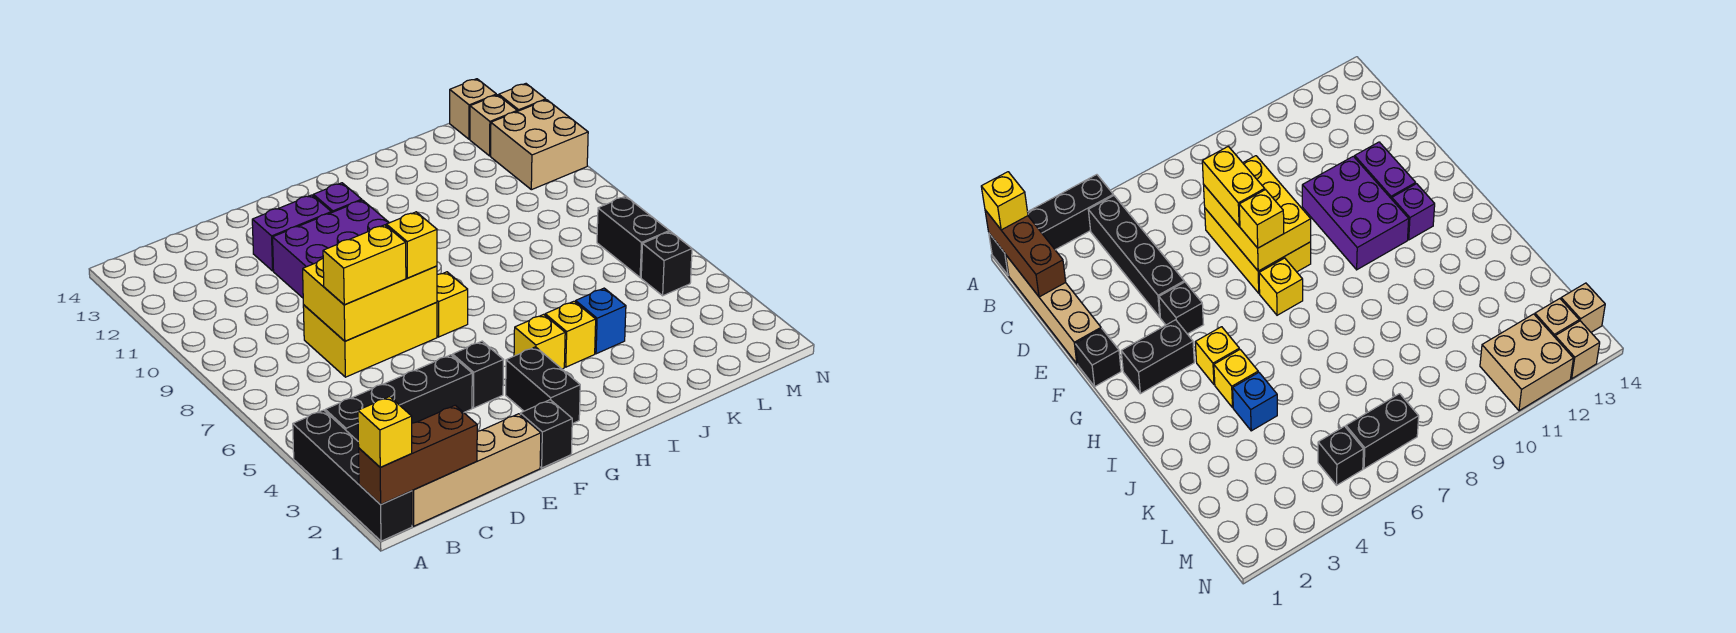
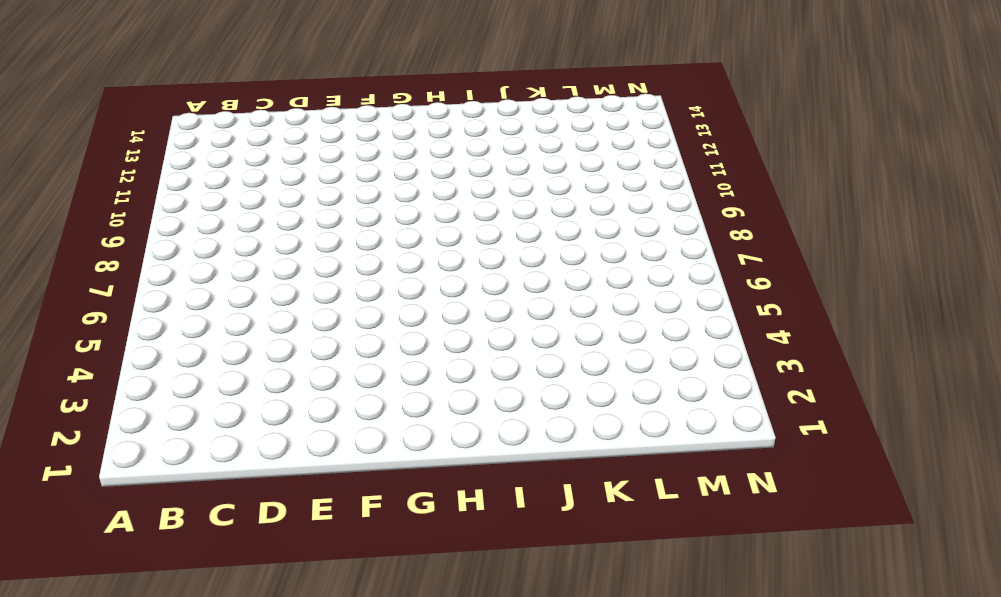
none -> black 1x4 brick [293,410,412,541]
none -> tan 1x4 brick [412,414,541,526]
none -> black 1x4 brick [325,355,472,441]

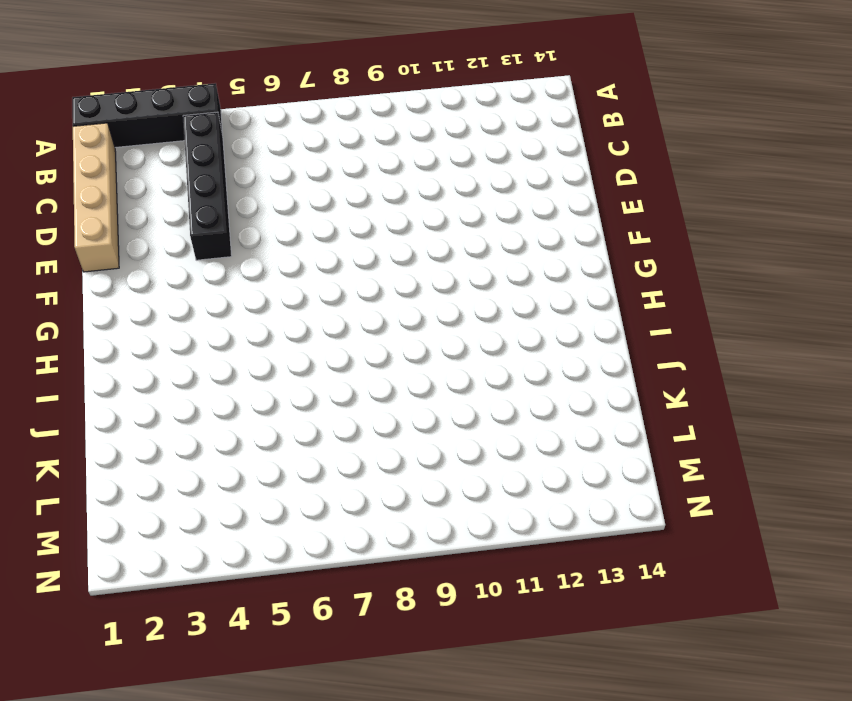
none -> yellow 2x3 brick [303,302,437,377]
none -> purple 2x3 brick [273,200,389,298]
none -> purple 1x2 brick [252,195,331,271]

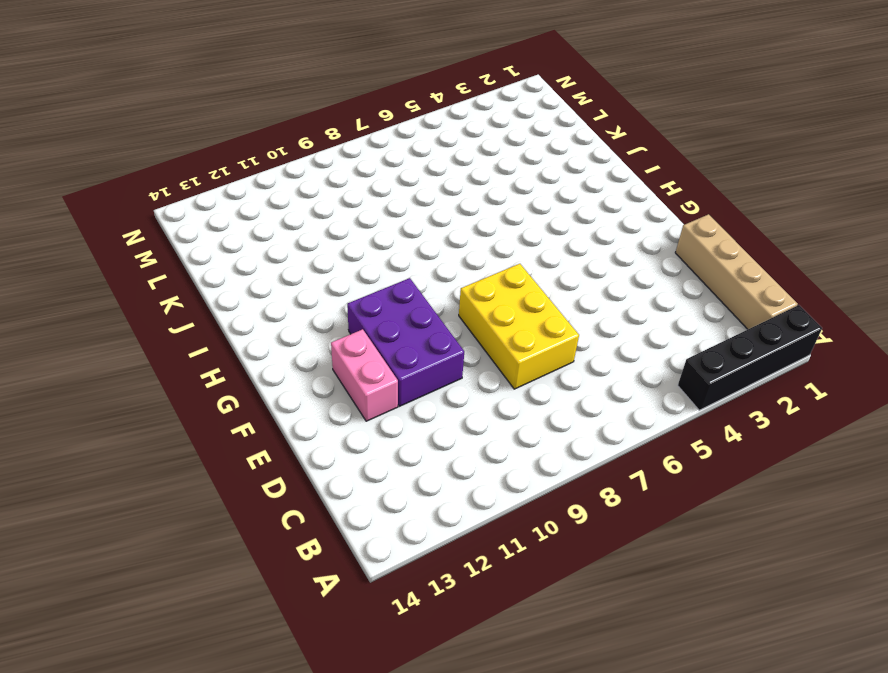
pink 1x2 brick [331,329,398,421] -> purple 1x2 brick [252,195,331,271]
none -> black 1x4 brick [325,355,472,441]
none -> black 1x1 brick [520,400,572,468]
none -> black 1x1 brick [452,341,503,408]

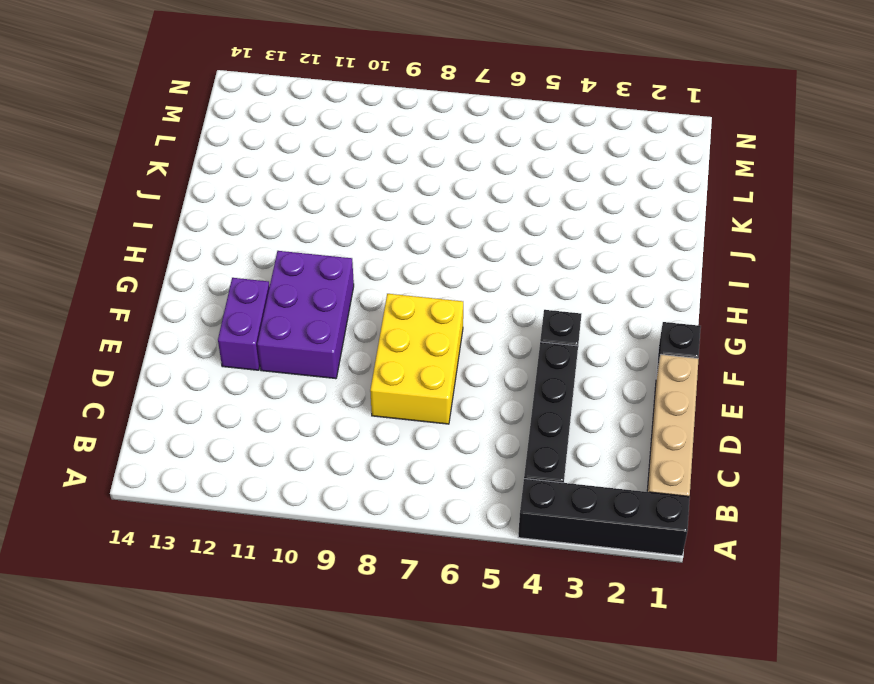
none -> black 1x2 brick [506,347,580,424]
none -> yellow 1x1 brick [437,272,468,337]
none -> purple 1x1 brick [313,183,362,213]

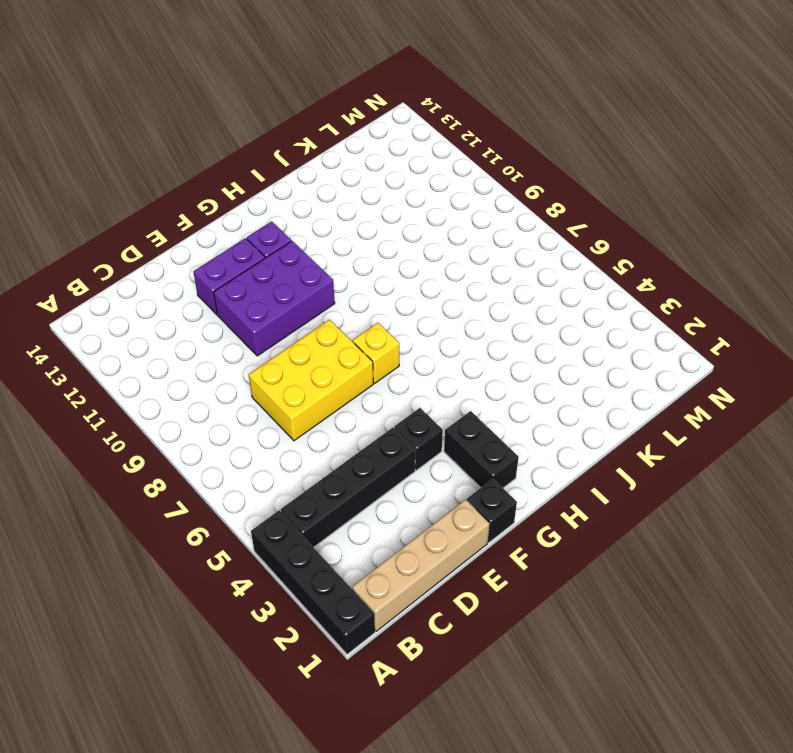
none -> yellow 1x1 brick [514,314,565,369]
none -> yellow 1x1 brick [545,301,596,367]
none -> blue 1x1 brick [576,288,626,354]

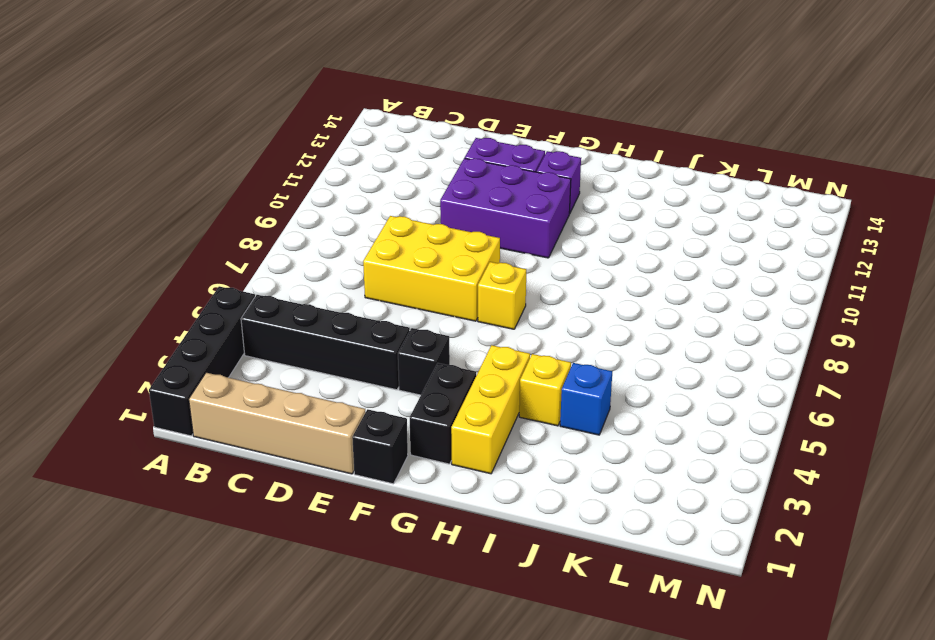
yellow 1x3 brick [451,345,530,474] -> yellow 1x1 brick [514,314,565,369]
none -> black 1x1 brick [641,231,692,296]
none -> black 1x2 brick [597,196,669,278]
none -> tan 2x2 brick [491,100,588,190]

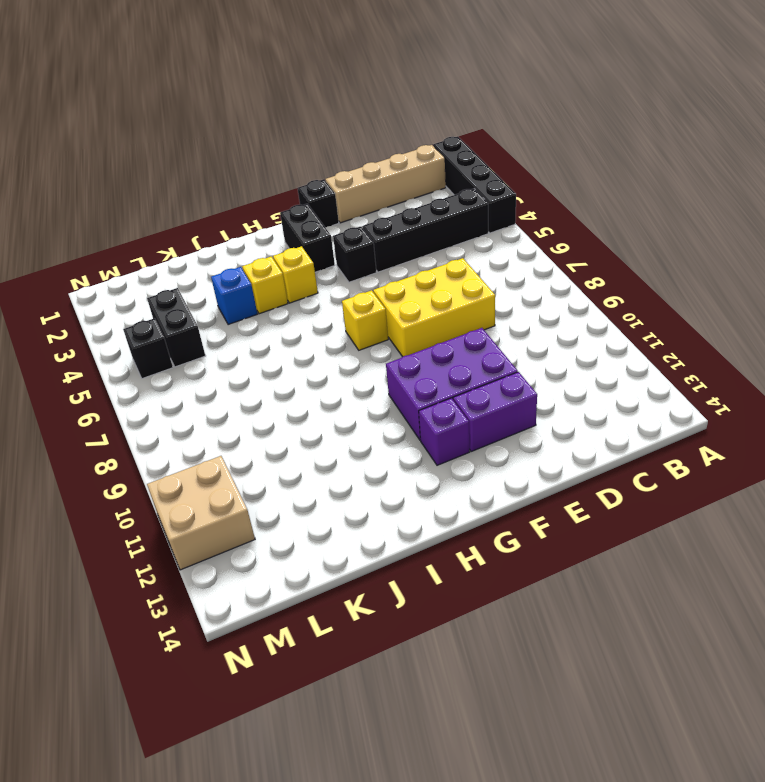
black 1x2 brick [147,288,205,367] -> black 1x2 brick moved to [597,196,669,278]
none -> tan 1x1 brick [470,95,517,156]
none -> tan 1x1 brick [450,79,496,139]
none -> tan 1x1 brick [499,84,546,111]

